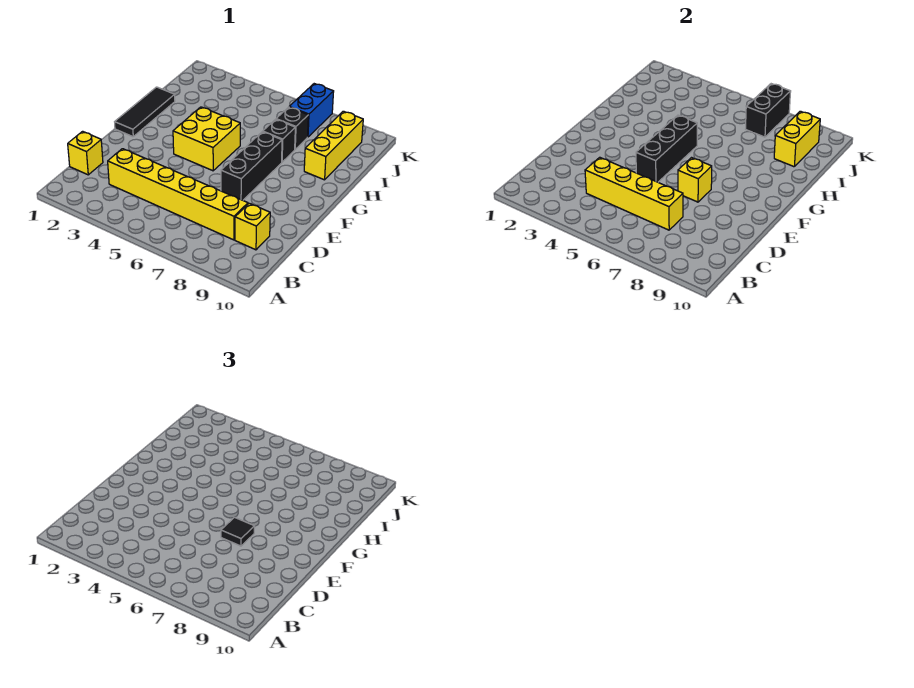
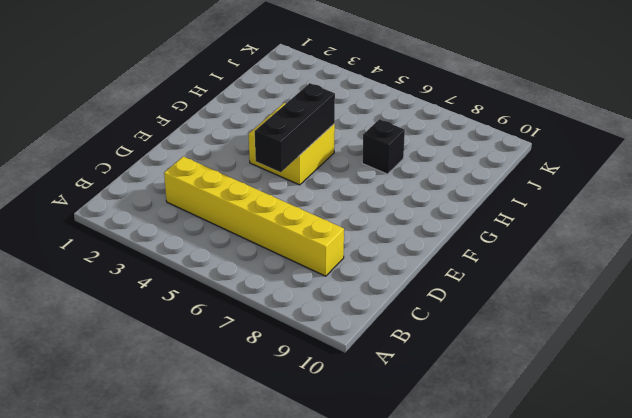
none -> yellow 1x1 brick [68,131,103,175]
none -> yellow 1x1 brick [235,203,270,250]
none -> black 1x3 brick [221,132,282,200]

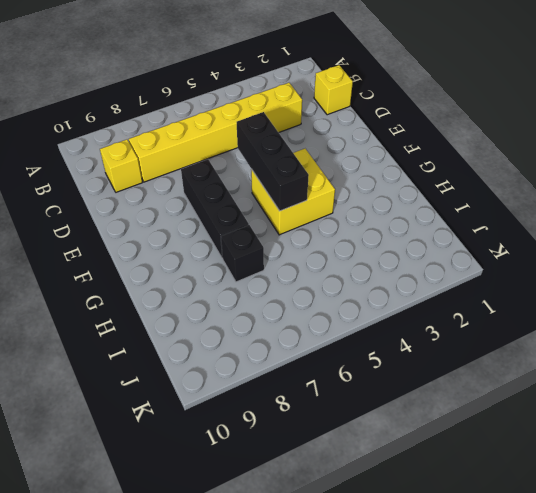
none -> black 1x3 tile [115,87,175,137]
none -> yellow 1x3 brick [304,111,363,180]
none -> black 1x1 brick [276,107,308,149]

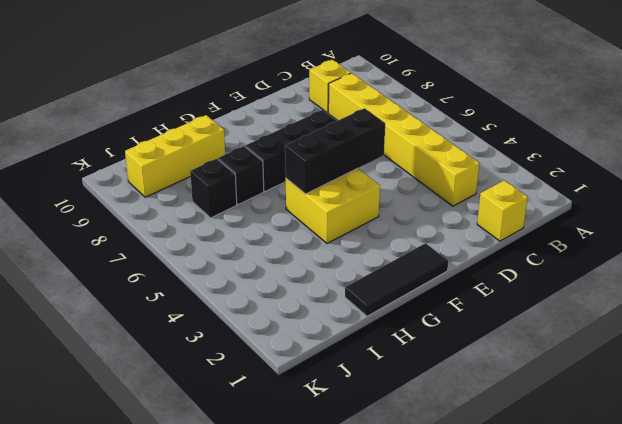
none -> blue 1x2 brick [289,84,334,137]
none -> yellow 1x4 brick [585,157,683,230]
none -> yellow 1x1 brick [678,158,712,202]

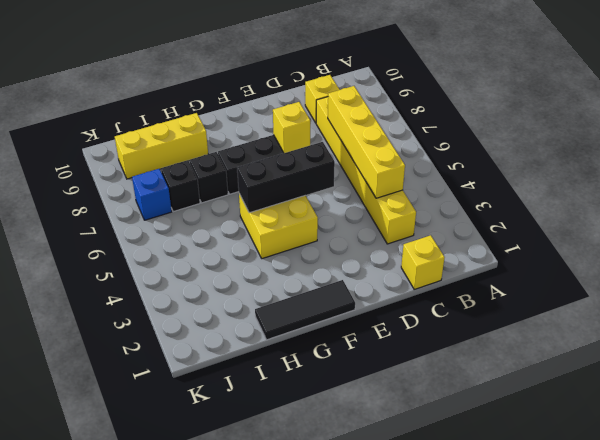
blue 1x1 brick [132,169,172,220] -> blue 1x2 brick [289,84,334,137]
none -> yellow 1x2 brick [774,111,820,167]
none -> black 1x2 brick [746,84,791,137]
none -> black 1x1 tile [221,517,255,546]

